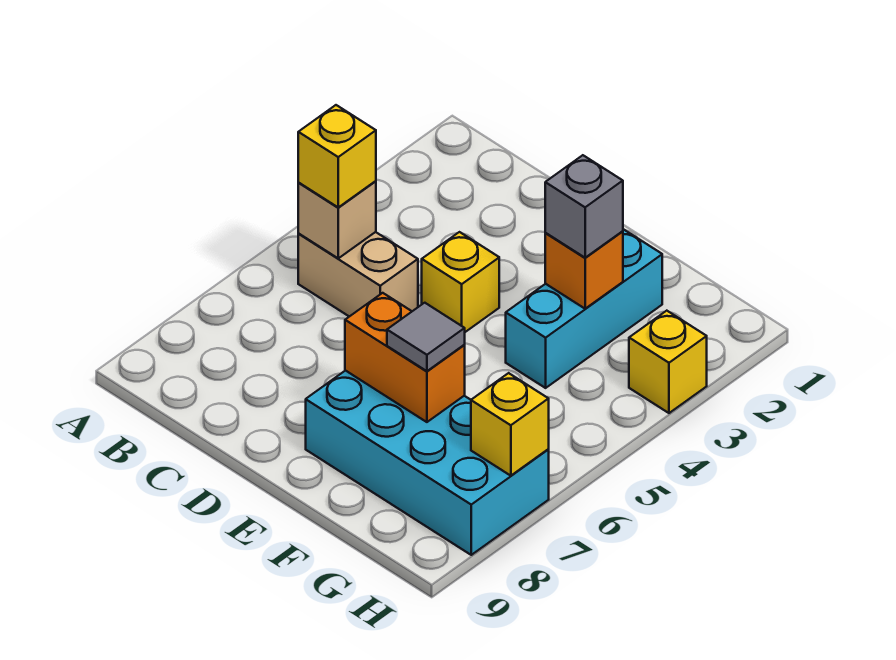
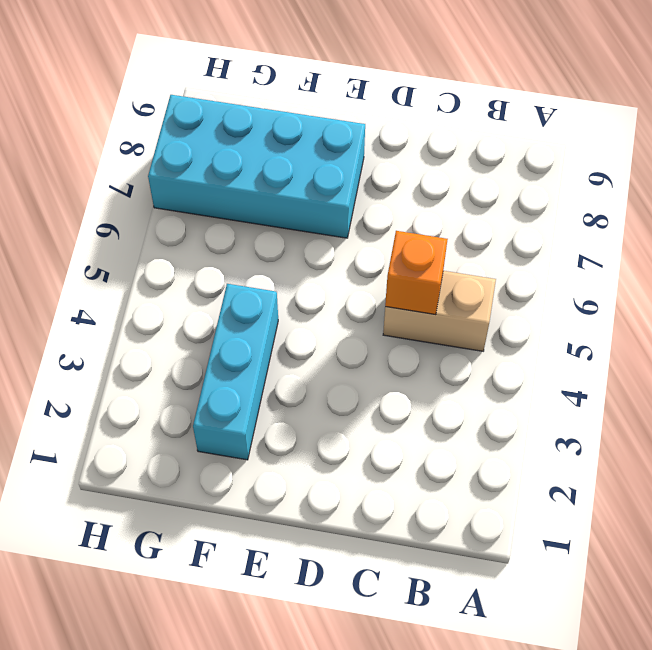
orange 1x1 brick [385,231,448,315] -> orange 1x1 brick moved to [545,231,623,309]
none -> yellow 1x1 brick [422,232,499,332]
none -> yellow 1x1 brick [629,311,707,413]
none -> tan 1x1 brick [298,181,376,258]

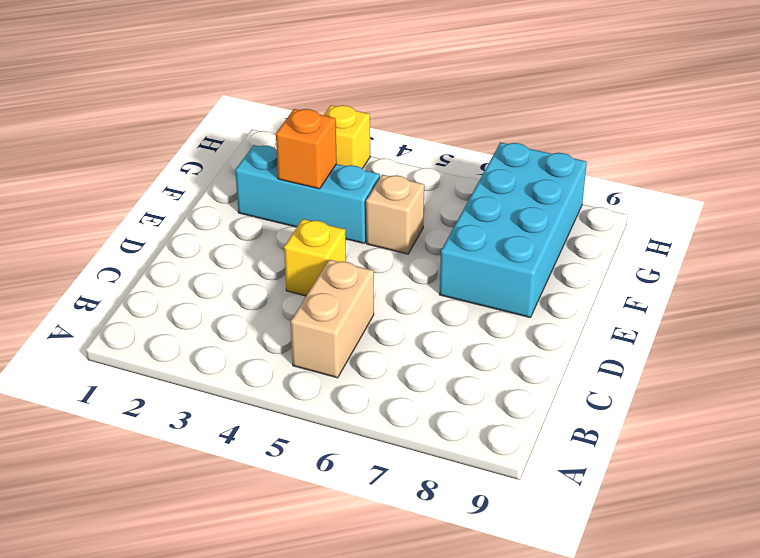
tan 1x1 brick [366,175,424,254] -> tan 1x1 brick moved to [298,181,376,258]
none -> orange 1x2 brick [345,293,465,422]
none -> yellow 1x1 brick [471,373,549,476]
none -> yellow 1x1 brick [298,105,376,207]

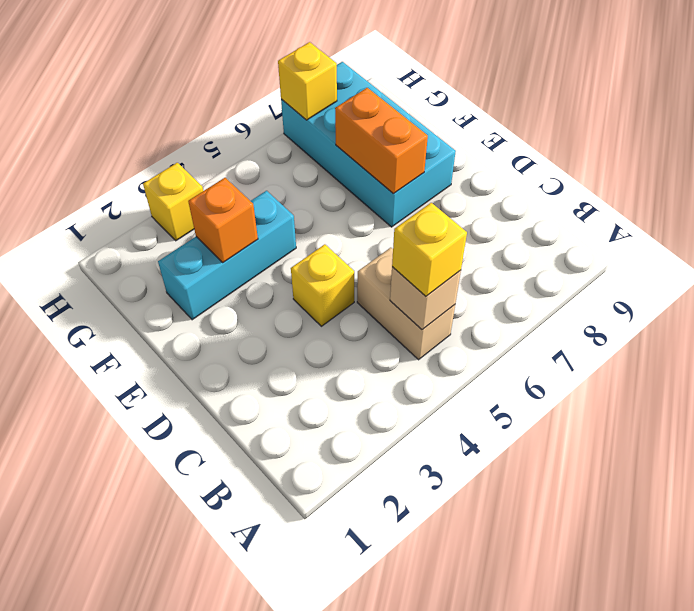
none -> grey 1x1 brick [545,155,623,258]
none -> grey 1x1 tile [387,303,465,371]

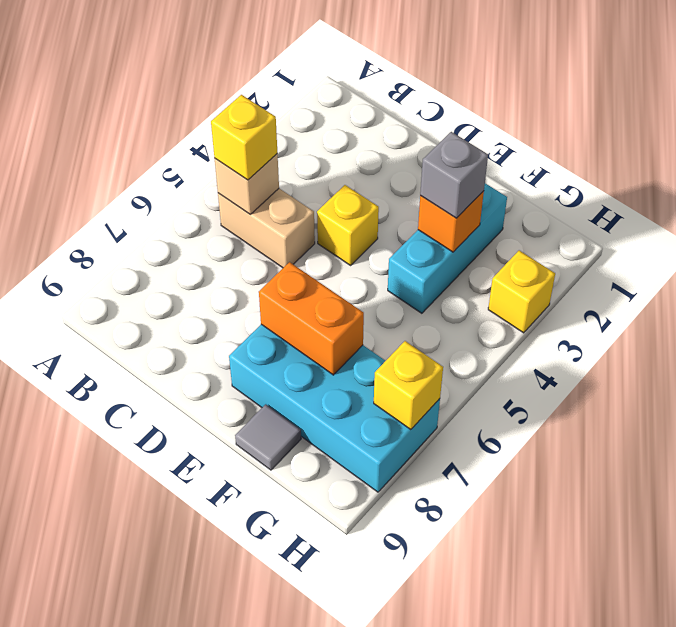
grey 1x1 tile [235,404,301,470] -> grey 1x1 tile moved to [387,303,465,371]

